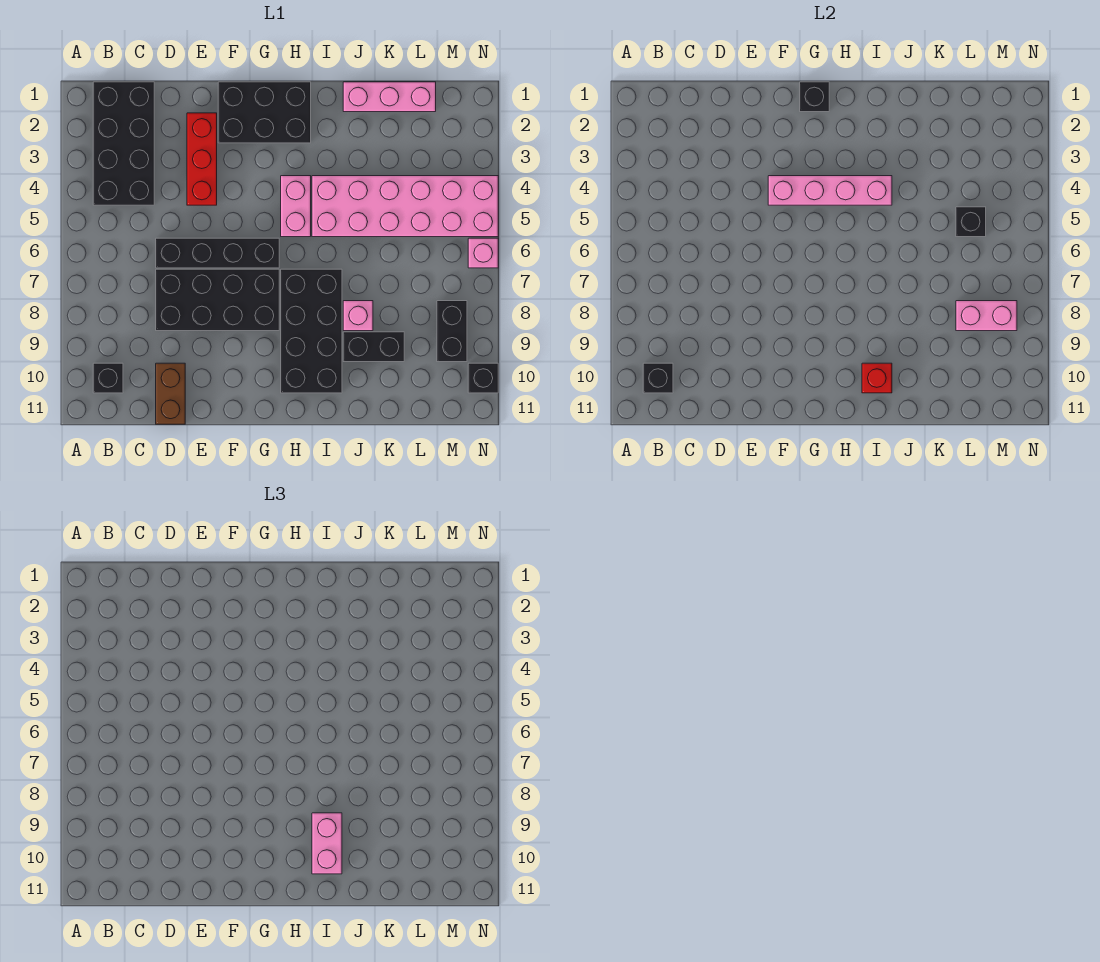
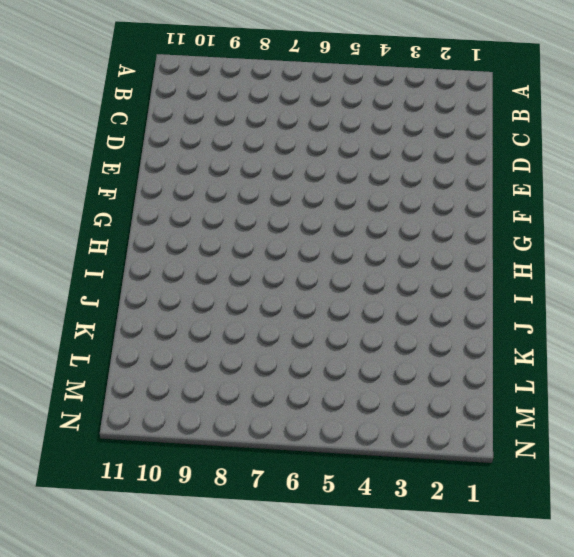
none -> black 2x4 brick [93,82,154,205]
none -> black 1x1 brick [93,363,123,393]
none -> black 1x4 brick [156,238,279,268]

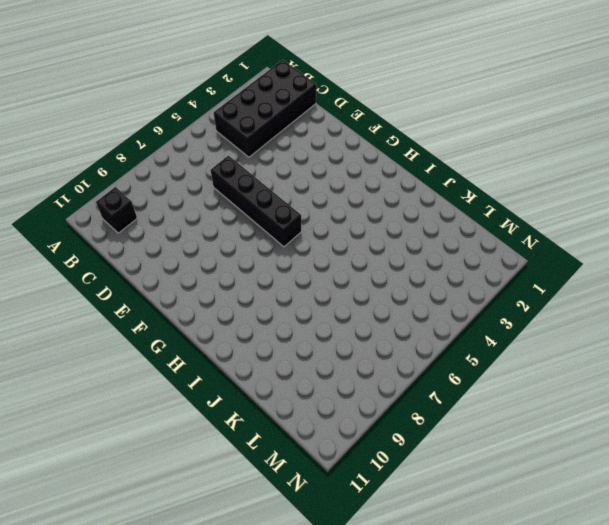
none -> black 2x4 brick [156,269,279,331]
none -> brown 1x2 brick [156,363,185,424]
none -> red 1x3 brick [187,113,217,205]

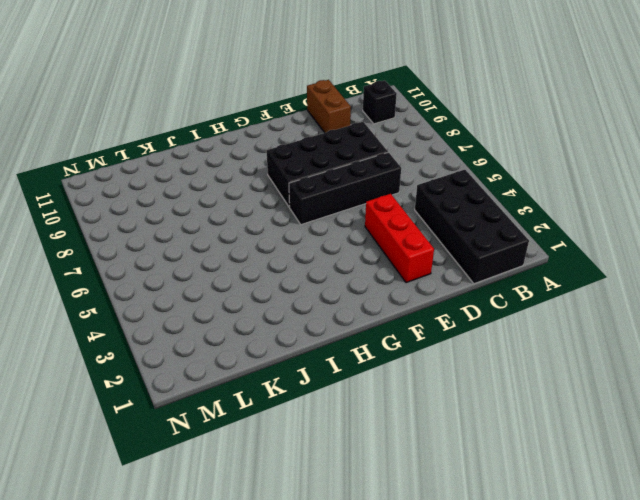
none -> black 2x3 brick [218,82,311,143]
none -> pink 1x2 brick [281,176,311,237]
none -> black 2x4 brick [281,269,342,393]

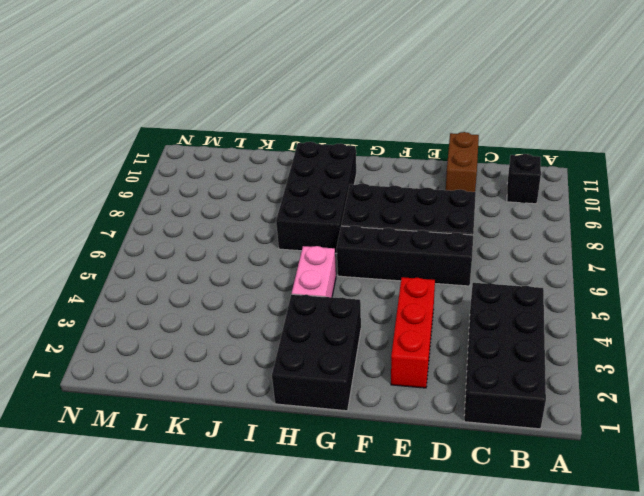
black 2x3 brick [272,294,361,411] -> black 2x3 brick turned to [218,82,311,143]
none -> pink 2x6 brick [312,176,498,237]
none -> pink 1x3 brick [343,82,436,112]
none -> pink 1x1 brick [343,301,373,331]

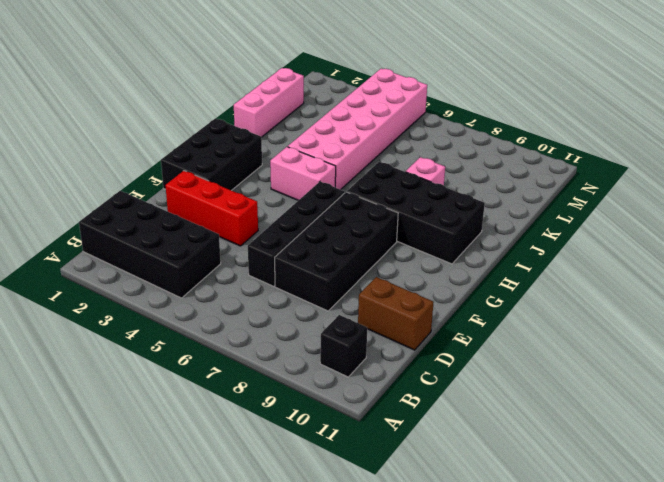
none -> black 1x2 brick [343,332,404,362]
none -> black 1x2 brick [437,301,467,362]
none -> pink 1x1 brick [468,238,498,268]

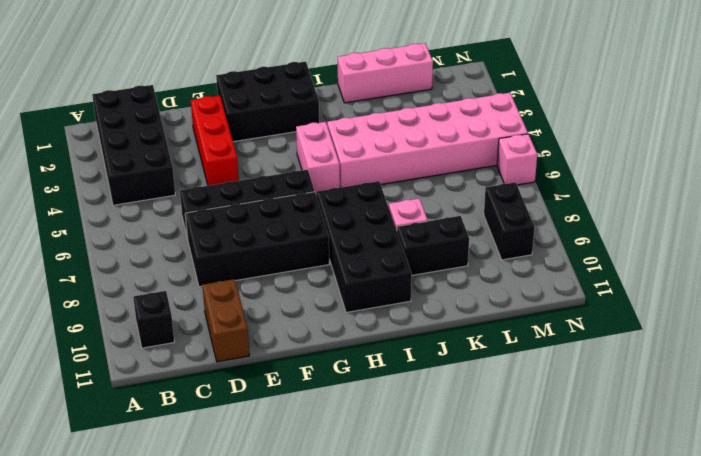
none -> black 1x1 brick [468,363,498,393]
none -> black 1x1 brick [643,363,673,393]
none -> pink 1x4 brick [768,176,892,205]

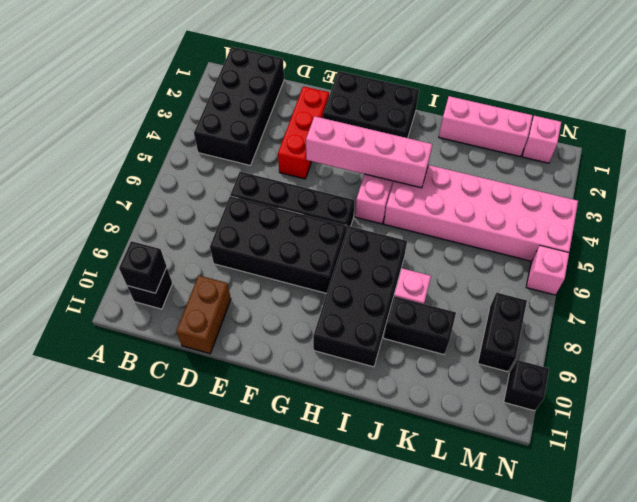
pink 1x1 brick [522,116,561,163] -> none
none -> black 1x1 brick [800,82,829,112]
none -> red 1x1 brick [862,363,892,393]
none -> black 1x1 brick [956,207,986,237]

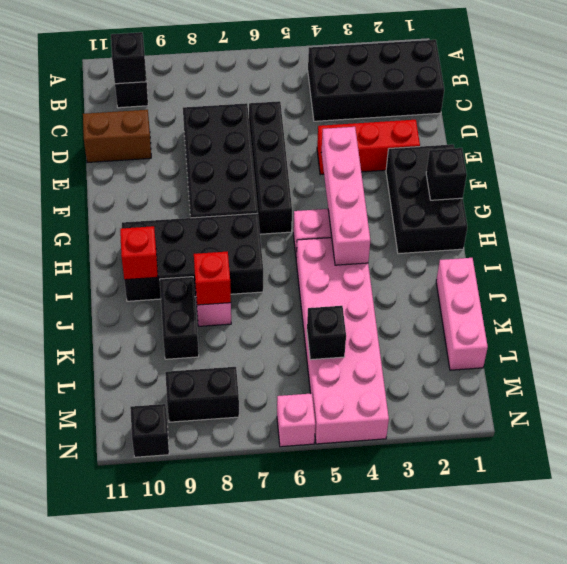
red 1x1 brick [194,251,231,305] -> none
none -> pink 1x2 brick [956,301,1017,331]
none -> pink 1x2 brick [312,813,342,874]

